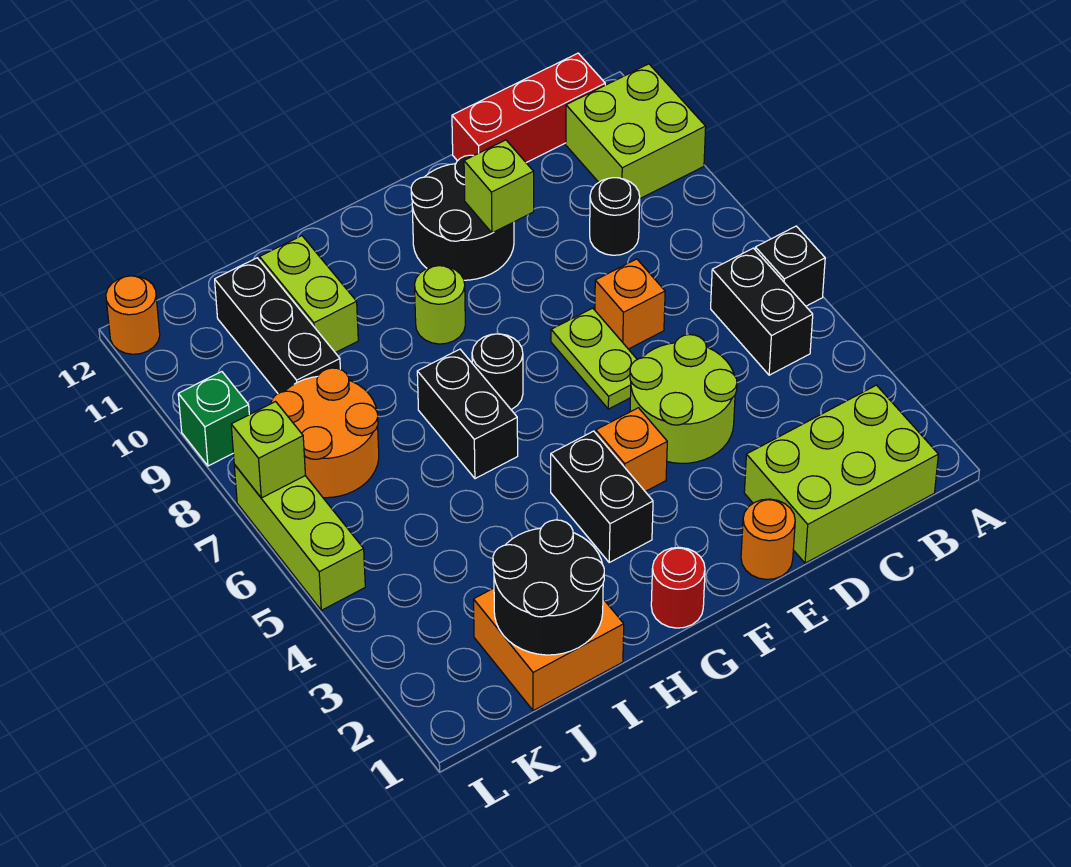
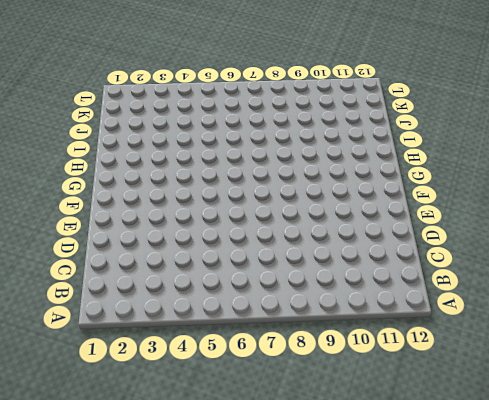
none -> black 1x1 brick [755,226,825,306]
none -> lime 2x2 brick [566,64,706,198]
none -> lime 2x3 brick [744,385,938,563]

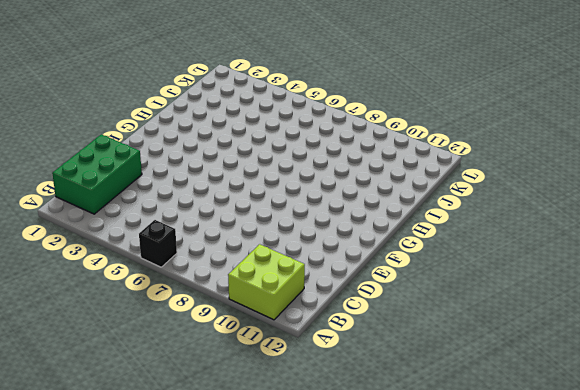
green 2x3 brick [52,134,142,214] -> lime 2x3 brick [744,385,938,563]
none -> black 1x2 brick [711,248,813,375]
none -> red 1x3 brick [452,53,605,163]
none -> black 1x1 round brick [590,178,640,255]

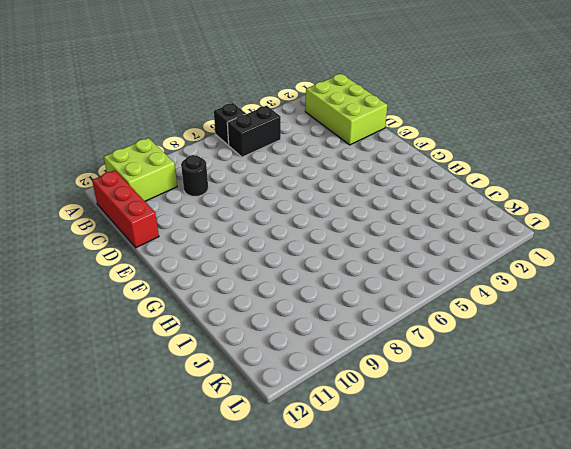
none -> lime 2x2 round brick [630,335,737,463]
none -> orange 1x1 brick [595,259,665,349]
none -> orange 1x1 round brick [741,499,795,579]

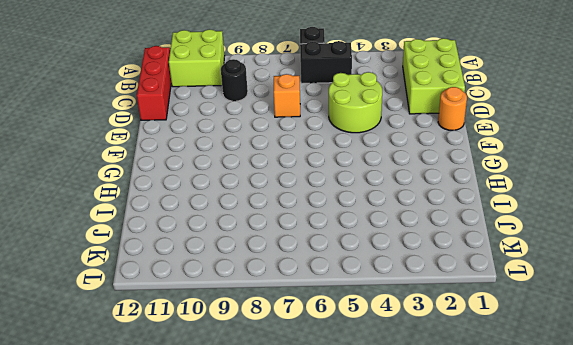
none -> lime 1x2 plate [551,308,637,409]
none -> black 2x2 round brick [411,155,514,280]
none -> orange 1x1 brick [596,408,667,491]

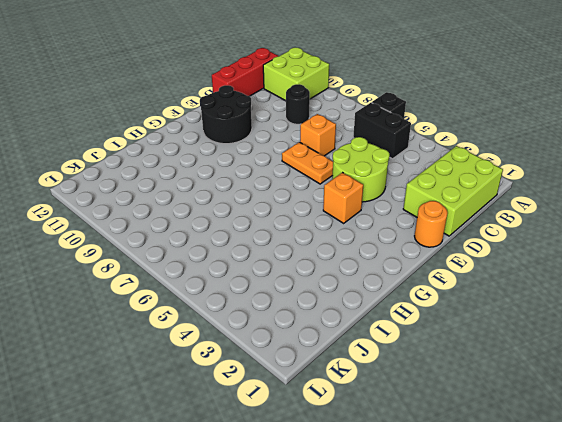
orange 1x2 plate [282,142,333,184] -> lime 1x2 plate [551,308,637,409]
none -> red 1x1 round brick [651,547,705,628]
none -> black 1x2 brick [551,431,653,562]
none -> black 1x1 round brick [472,334,523,410]

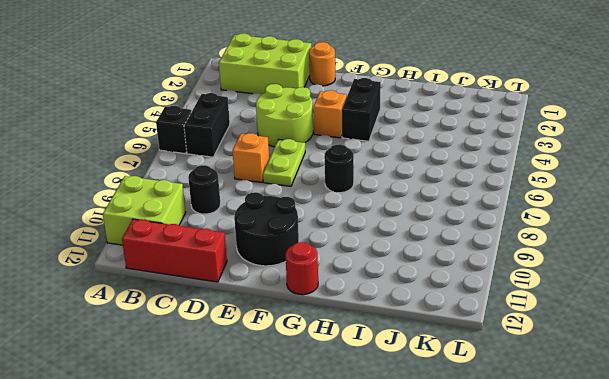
red 1x1 round brick [285,242,318,295] -> red 1x1 round brick moved to [651,547,705,628]
none -> lime 1x1 round brick [415,266,465,344]
none -> black 1x2 brick [417,349,518,479]
none -> orange 2x2 brick [473,588,624,711]

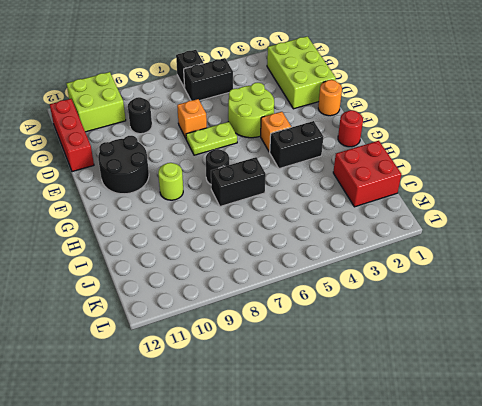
red 2x2 brick [333,141,401,207] -> orange 2x2 brick [473,588,624,711]
none -> lime 1x2 brick [260,236,358,353]
none -> orange 2x2 round brick [271,368,379,498]
none -> black 1x3 brick [215,258,340,394]

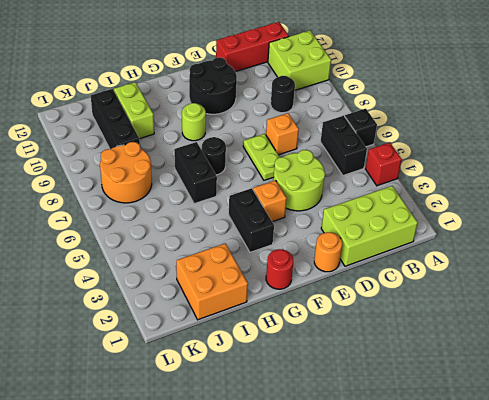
red 1x1 brick [365,142,402,186] -> none
none -> lime 1x3 brick [234,465,365,610]
none -> green 1x1 brick [178,372,249,466]
none -> orange 1x1 round brick [106,276,160,354]

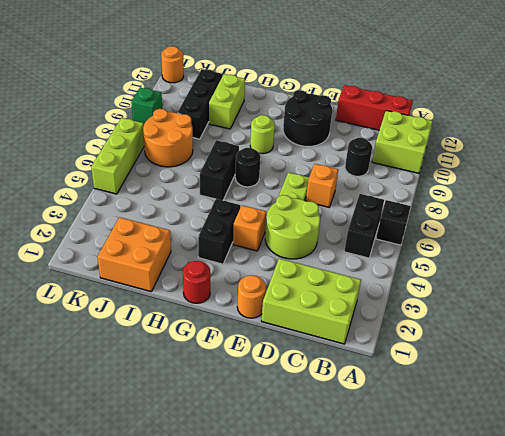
none -> lime 1x1 brick [464,140,534,233]
none -> black 2x2 round brick [493,520,604,655]
none -> lime 1x1 brick [231,402,305,498]

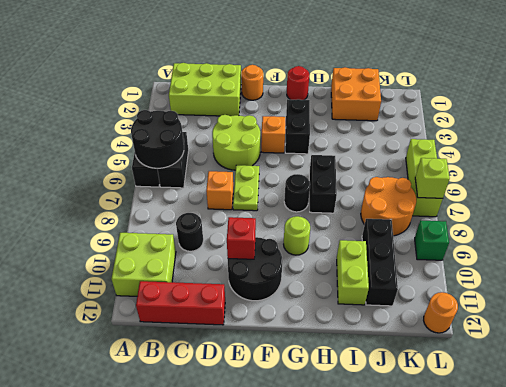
black 2x2 round brick [131,110,184,169] -> black 2x2 round brick moved to [493,520,604,655]
red 1x1 brick [227,217,256,259] -> lime 1x1 brick [464,140,534,233]

